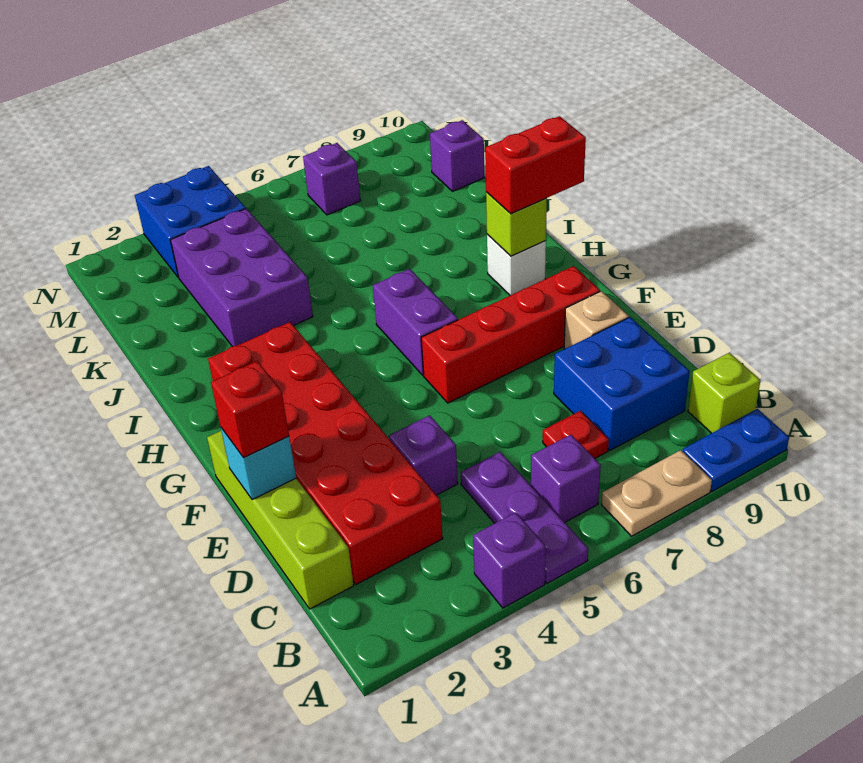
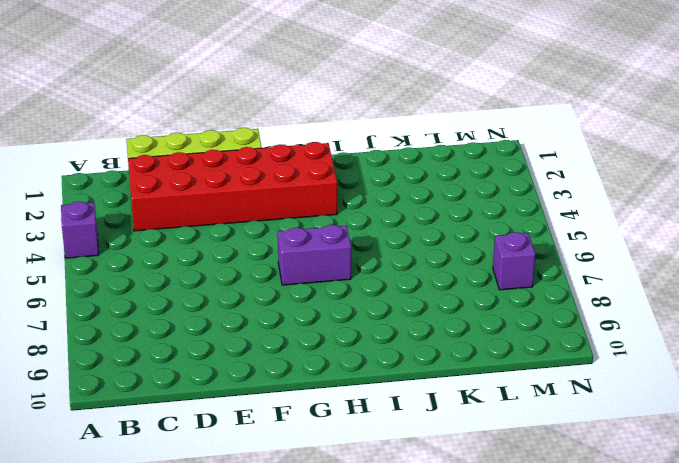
none -> purple 1x3 plate [461,452,588,583]
none -> tan 1x2 plate [602,450,712,536]
none -> blue 1x2 plate [682,409,789,491]

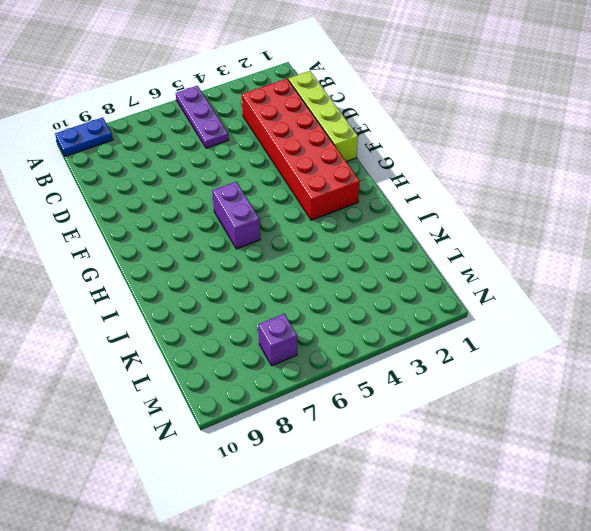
none -> purple 1x1 brick [473,512,546,608]
none -> tan 1x2 plate [602,450,712,536]
none -> purple 1x1 brick [531,435,601,522]

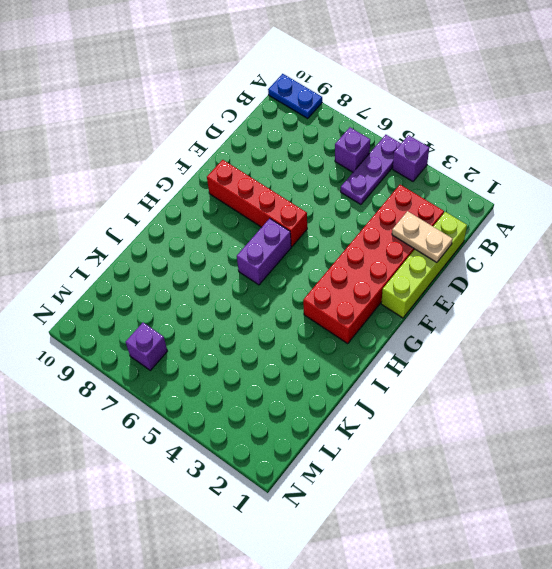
tan 1x2 plate [392,211,453,262] -> tan 1x2 plate moved to [602,450,712,536]
none -> lime 1x1 brick [688,353,761,433]
none -> red 1x1 plate [543,411,609,458]
none -> blue 2x2 brick [554,317,690,450]

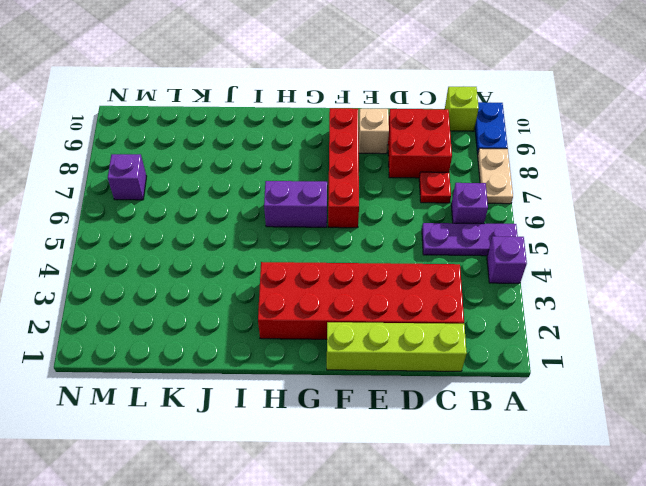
red 2x2 brick [388,109,452,178] -> blue 2x2 brick [554,317,690,450]
none -> purple 1x1 brick [389,415,458,495]
none -> white 1x1 brick [487,234,546,296]
none -> purple 2x3 brick [171,209,313,347]

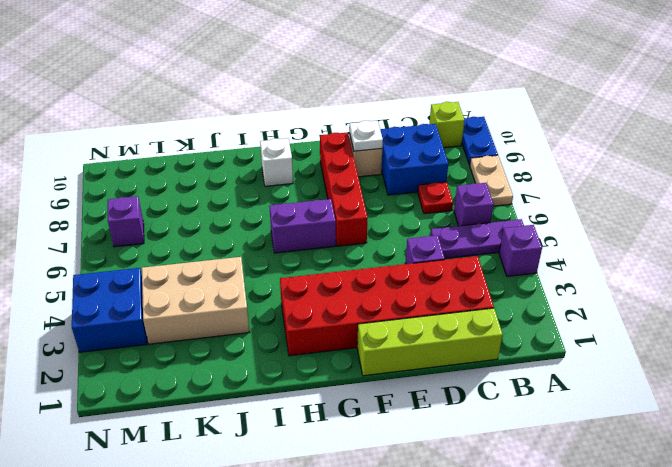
white 1x1 plate [349,121,383,151] -> none
tan 2x3 brick [142,257,249,344] -> purple 2x3 brick [171,209,313,347]
none -> purple 1x1 brick [430,120,484,191]
none -> cyan 1x1 brick [221,428,296,500]
none -> lime 1x1 brick [486,192,547,256]

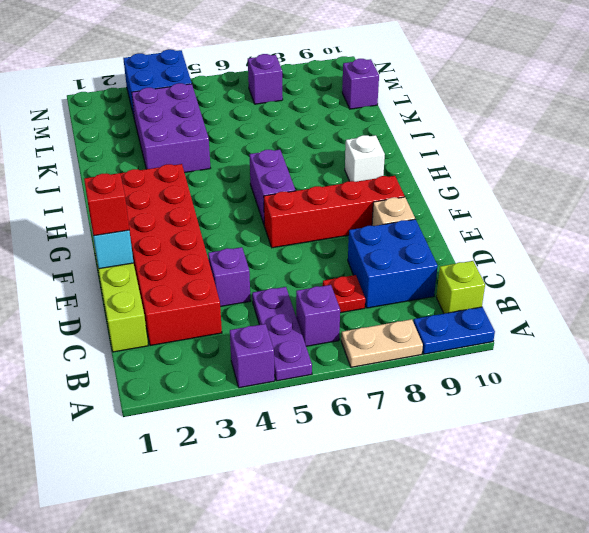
none -> lime 1x1 brick [486,192,547,256]
none -> red 1x2 brick [485,116,586,214]

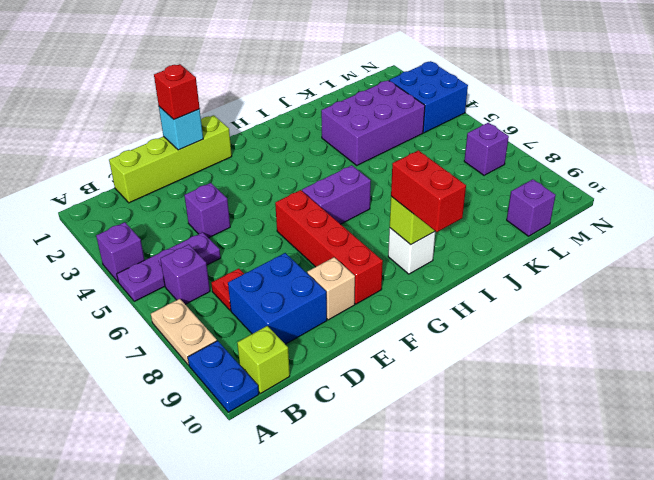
none -> red 2x6 brick [208,322,443,584]

